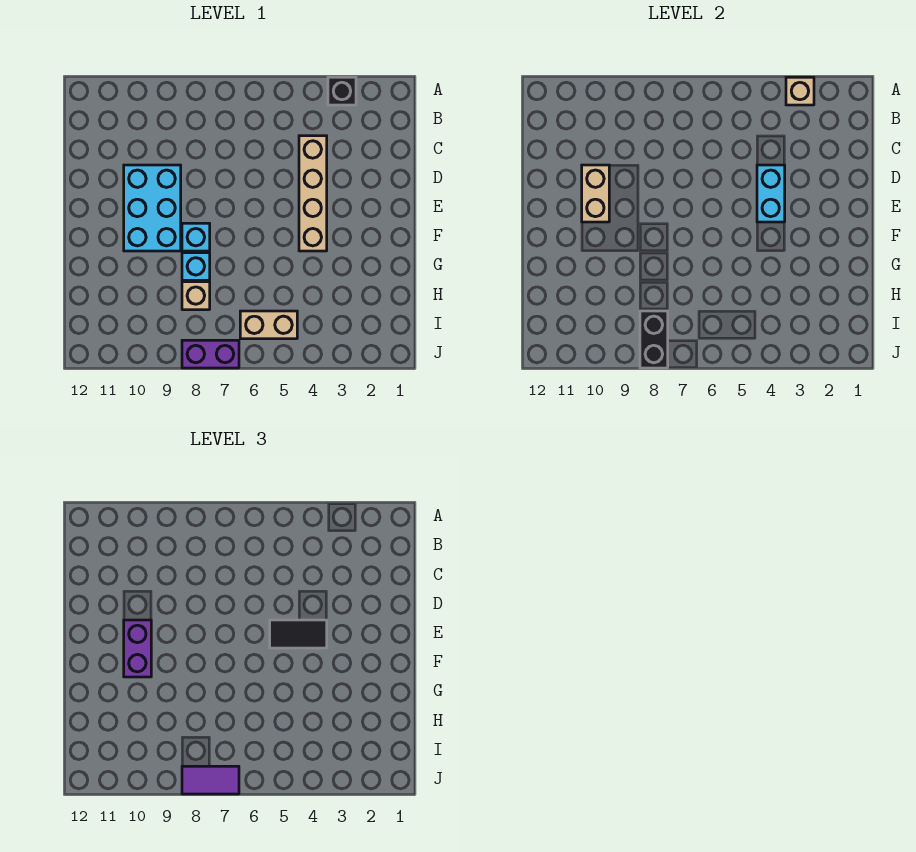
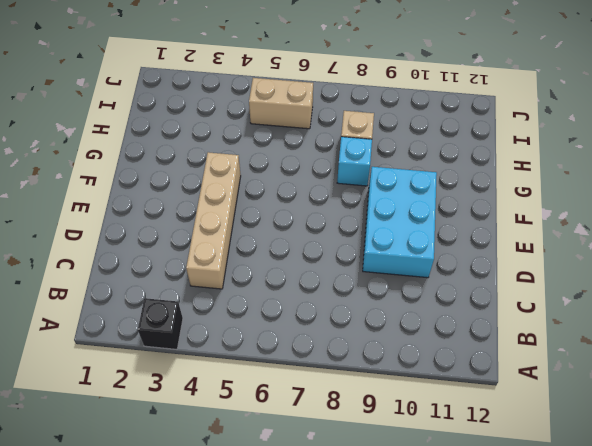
none -> cyan 1x1 brick [182,223,210,251]
none -> purple 1x2 brick [182,340,239,368]
none -> tan 1x1 brick [786,77,814,105]

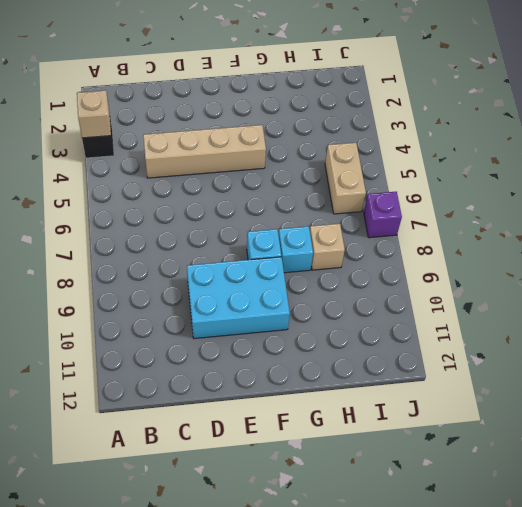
purple 1x1 brick [364,192,402,238] -> purple 1x2 brick [182,340,239,368]
none -> cyan 1x2 brick [757,165,785,222]
none -> tan 1x2 brick [582,165,609,222]
none -> black 1x2 brick [640,311,668,368]

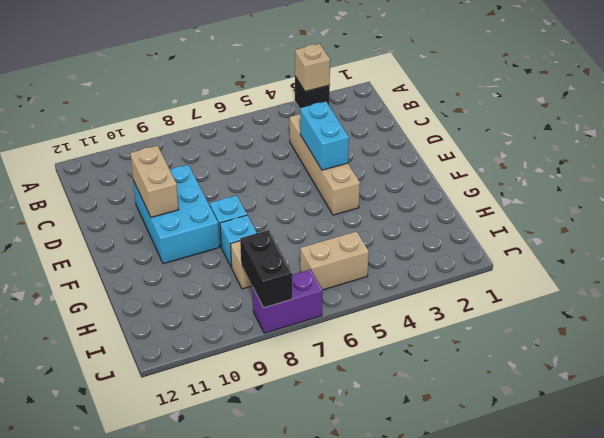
none -> black 1x2 tile [270,620,327,648]
none -> purple 1x2 brick [124,620,151,677]
none -> purple 1x2 tile [182,766,239,794]

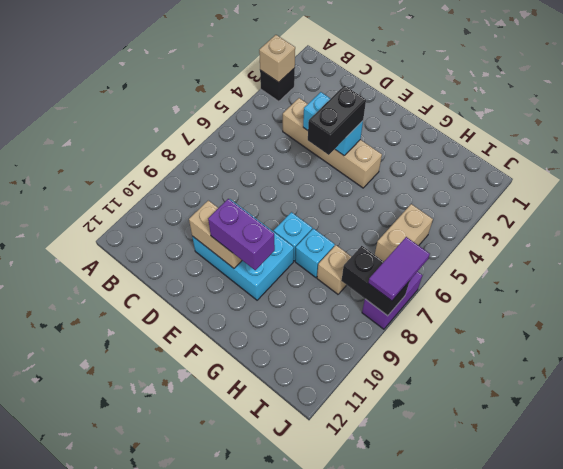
black 1x2 brick [308,85,366,155] -> black 1x2 tile [270,620,327,648]

